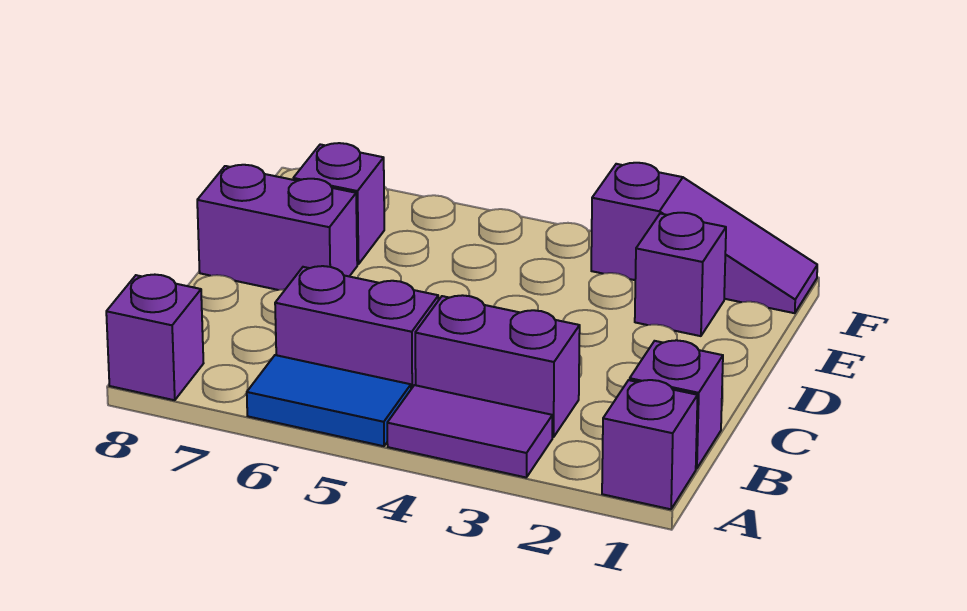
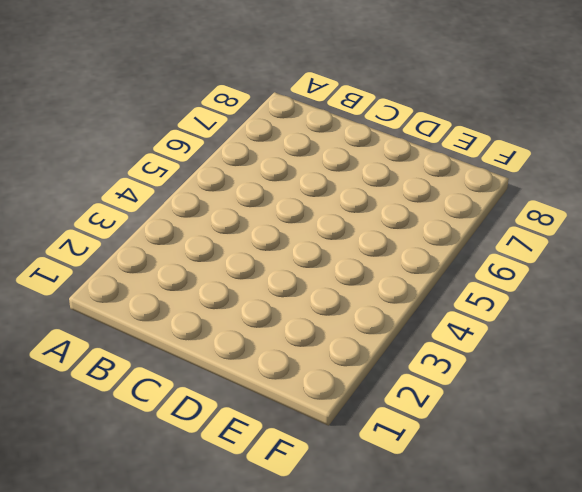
none -> purple 1x1 brick [602,380,698,509]
none -> purple 1x2 tile [387,385,552,477]

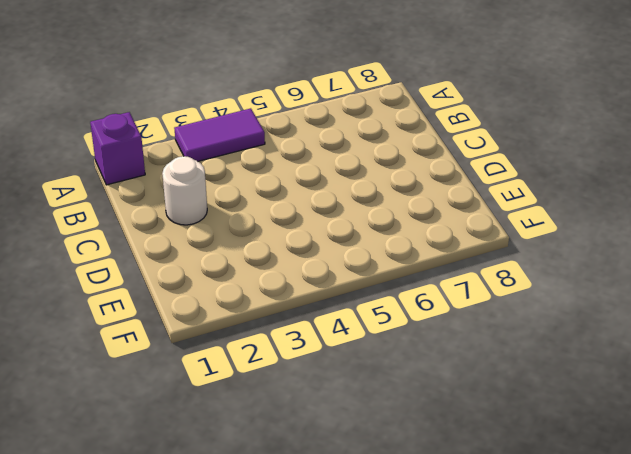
white 1x1 round brick [162,156,207,225] -> none
none -> blue 1x2 tile [247,355,411,446]
none -> purple 1x1 brick [106,275,204,400]

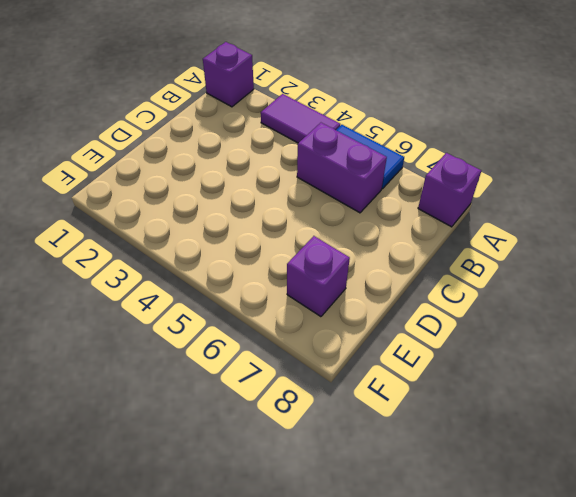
none -> purple 1x1 brick [630,340,723,468]
none -> purple 1x2 brick [415,295,580,437]

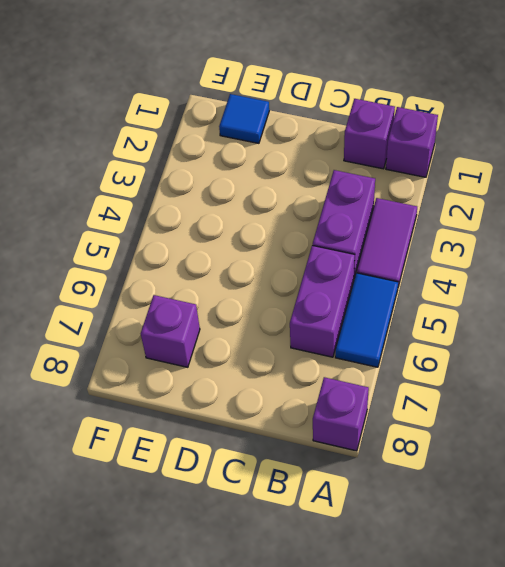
blue 1x1 tile [219,94,269,143] -> none
none -> purple 1x2 brick [197,165,357,290]
none -> purple 1x1 brick [635,213,726,336]

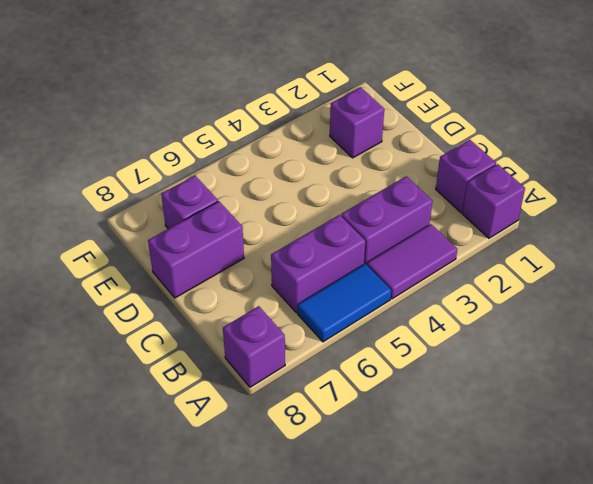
none -> purple 1x3 slope [591,163,817,313]

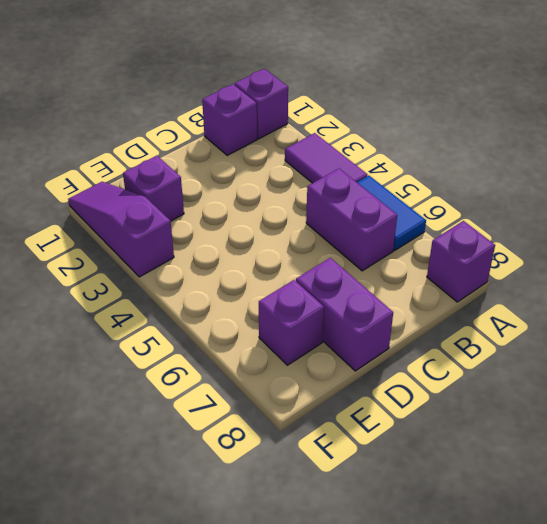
none -> purple 1x2 brick [415,295,580,437]

